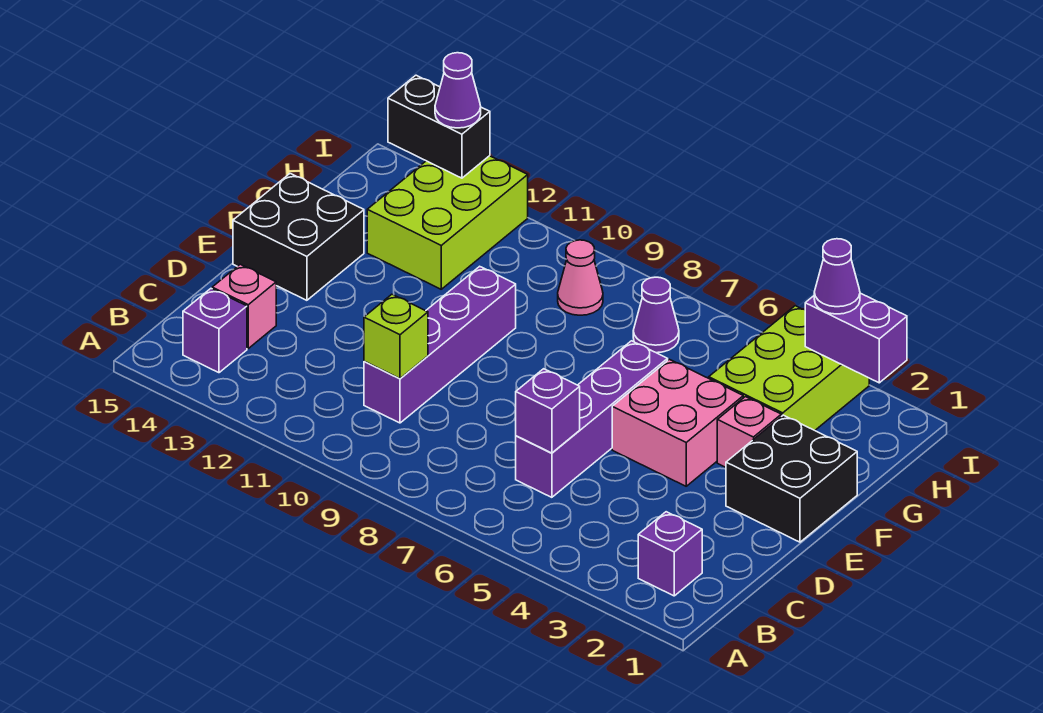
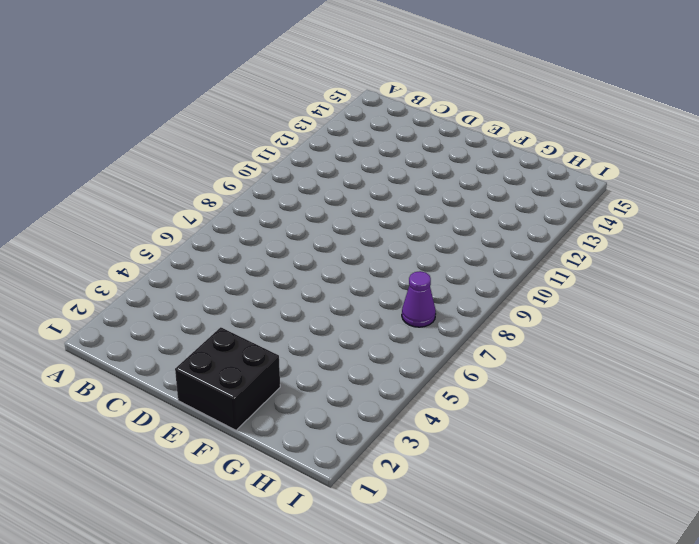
none -> purple 1x1 brick [638,512,702,596]
none -> purple 1x1 brick [183,289,247,373]
none -> purple 1x4 brick [516,341,668,497]

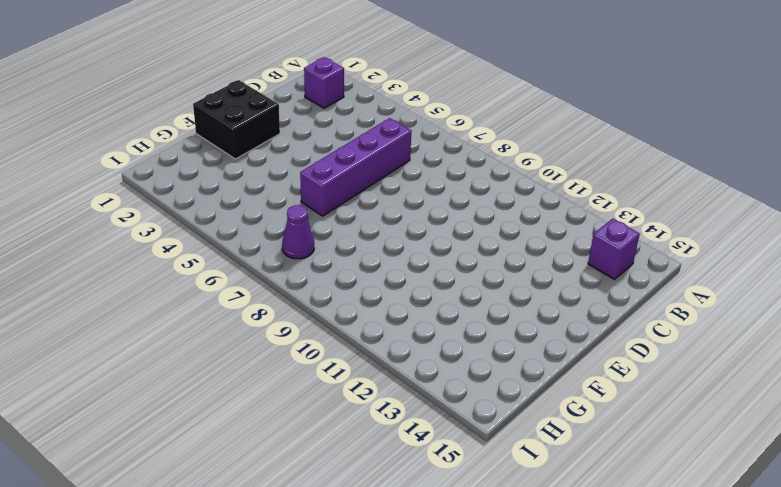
none -> purple 1x4 brick [364,266,516,423]
none -> pink 1x1 brick [212,264,276,348]
none -> pink 2x2 brick [612,359,743,486]

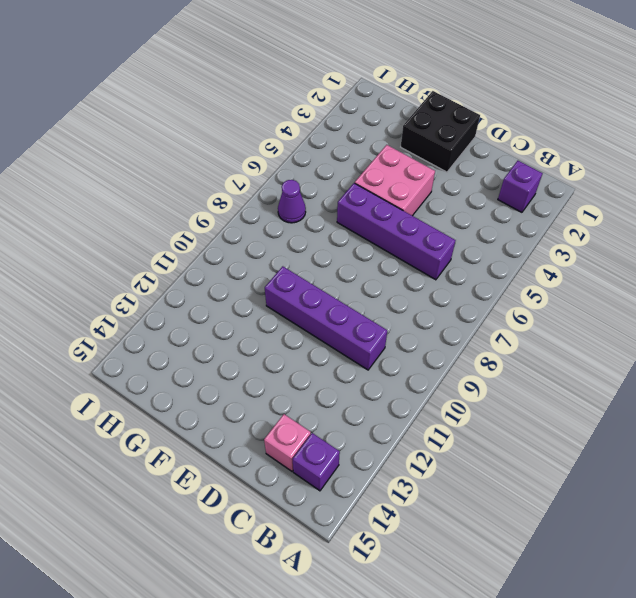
none -> black 2x2 brick [233,174,364,300]
none -> pink 1x1 brick [717,397,781,467]
none -> lime 2x3 brick [709,306,869,430]

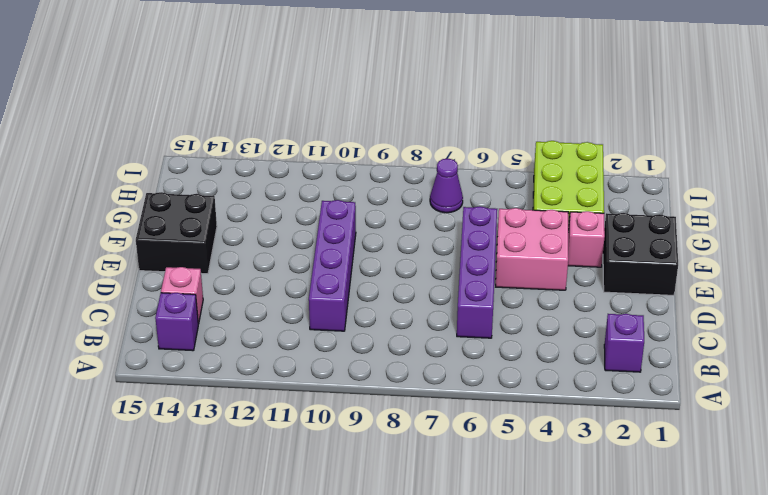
none -> lime 2x3 brick [367,156,528,289]
none -> pink 1x1 cone [558,240,603,315]
none -> purple 1x1 brick [516,369,580,453]

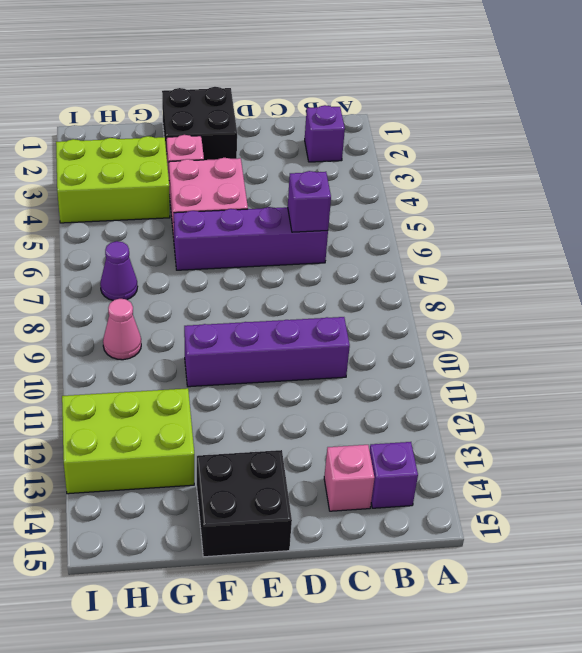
none -> lime 1x1 brick [364,294,428,379]
none -> purple 1x2 brick [805,293,907,383]
none -> black 1x2 brick [388,75,490,178]

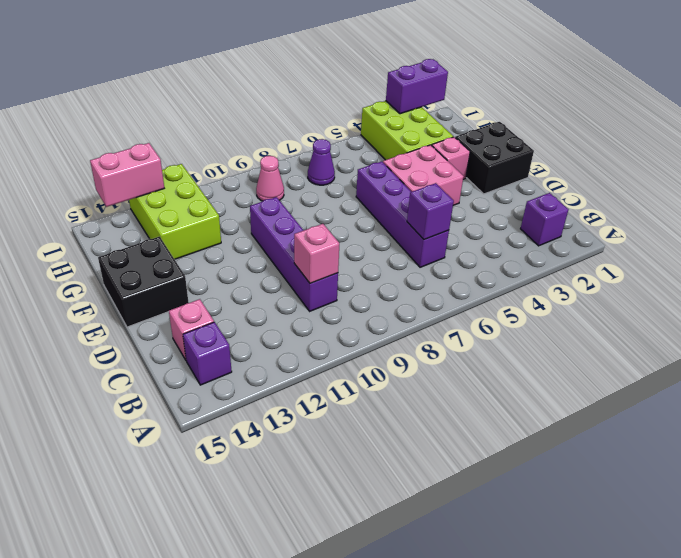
pink 1x1 brick [294,224,339,283] -> lime 1x1 brick [364,294,428,379]
pink 1x2 brick [90,143,164,207] -> black 1x2 brick [388,75,490,178]
none -> purple 1x1 cone [814,239,860,314]
none -> purple 1x1 cone [435,53,481,128]

